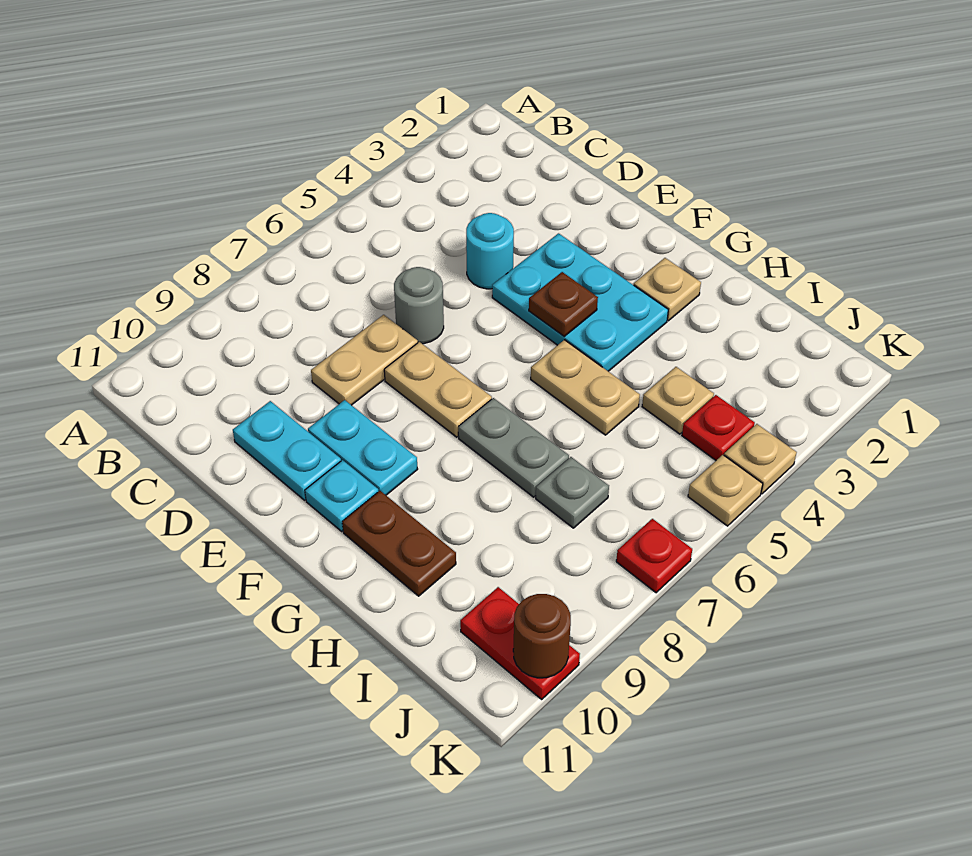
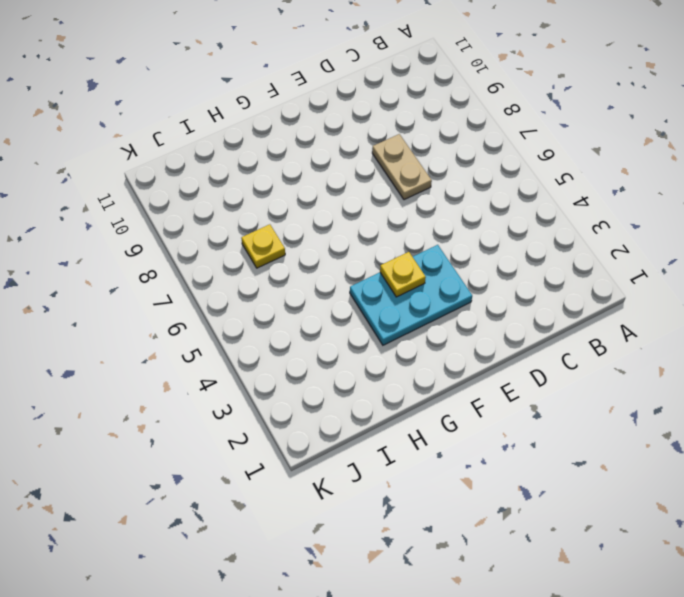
yellow 1x1 plate [380,252,426,297] -> brown 1x1 plate [529,272,598,336]
yellow 1x1 plate [241,224,285,268] -> grey 1x1 plate [536,457,609,528]
none -> cyan 1x1 round brick [466,213,514,289]
none -> grey 1x1 round brick [394,267,444,344]
none -> cyan 1x2 plate [233,401,341,500]

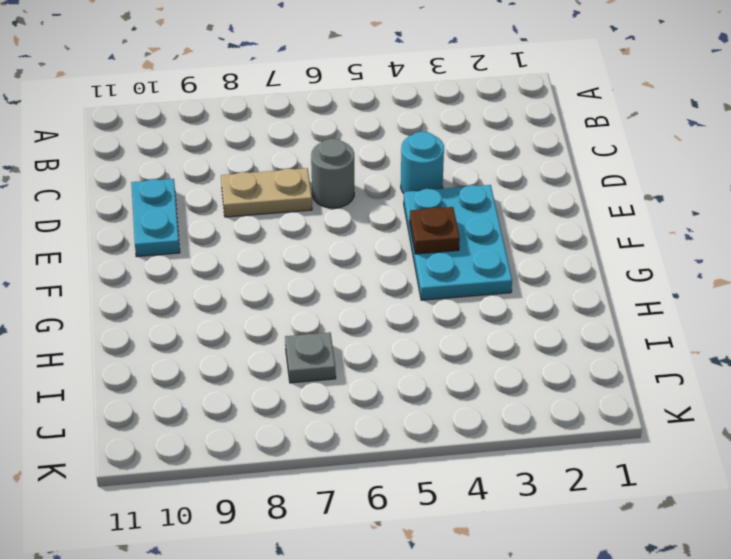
none -> tan 1x2 plate [384,342,492,437]
none -> cyan 1x2 plate [308,400,418,495]
none -> cyan 1x1 plate [305,460,378,531]

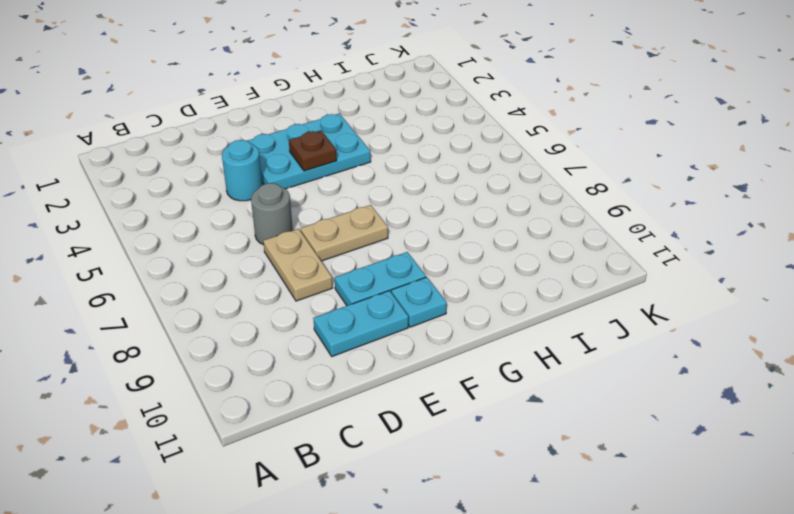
none -> tan 1x1 plate [634,258,701,321]
none -> tan 1x2 plate [531,340,640,435]
none -> grey 1x2 plate [458,398,569,497]

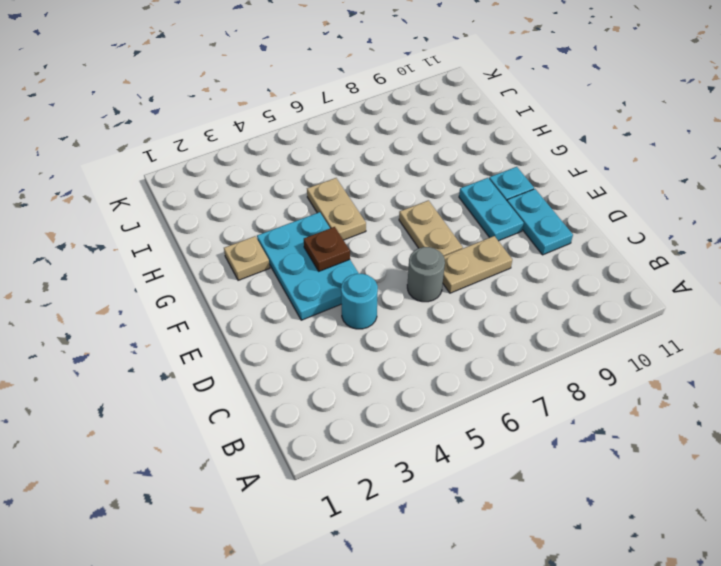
none -> grey 1x2 plate [458,398,569,497]
none -> brown 1x2 plate [342,491,456,596]
none -> tan 1x1 plate [642,367,714,434]

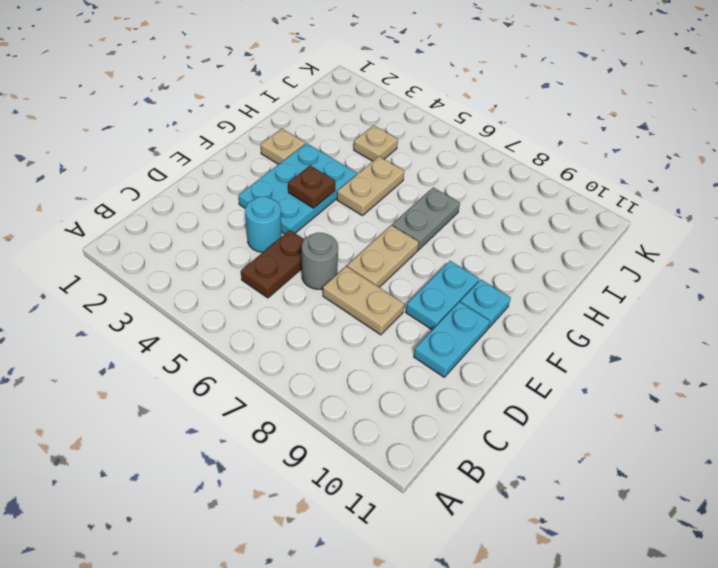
brown 1x2 plate [241,230,304,298] -> brown 1x2 plate moved to [342,491,456,596]
none -> grey 1x1 plate [536,457,609,528]
none -> red 1x1 plate [682,395,755,460]
none -> red 1x2 plate [460,587,580,699]

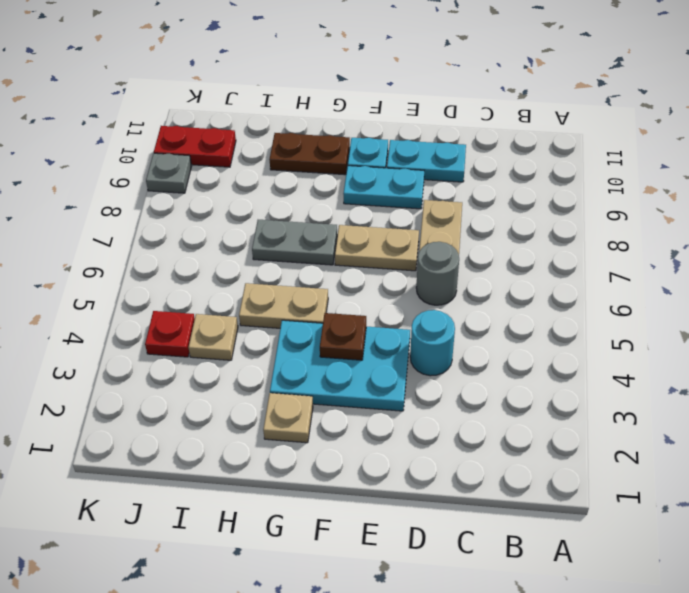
grey 1x1 plate [146,153,192,193] -> grey 1x1 plate moved to [536,457,609,528]
none -> tan 1x1 plate [724,424,797,494]
none -> tan 1x1 plate [688,455,763,526]
none -> red 1x1 plate [616,519,692,593]

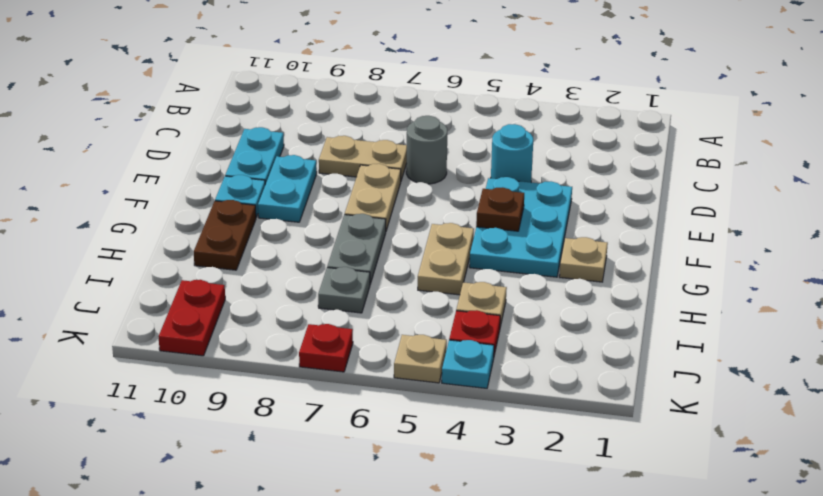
cyan 1x1 plate [442,340,494,388] -> tan 1x1 plate [724,424,797,494]
none -> brown 1x1 round brick [513,594,571,678]

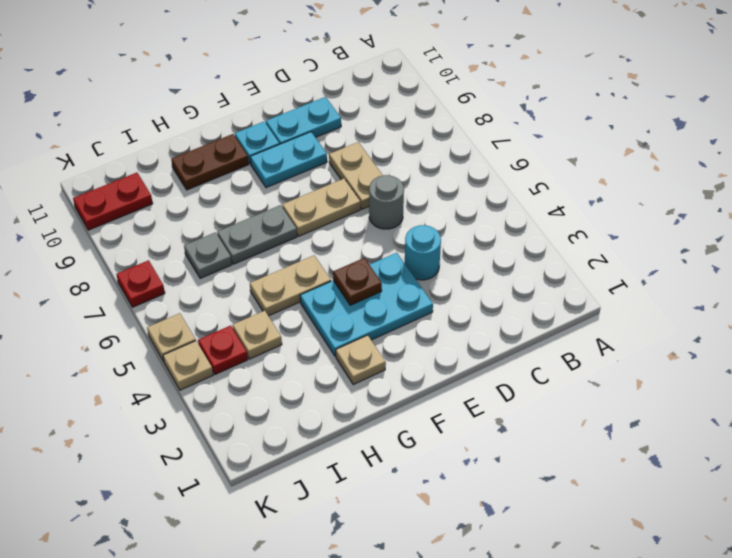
none -> brown 1x1 round brick [513,594,571,678]

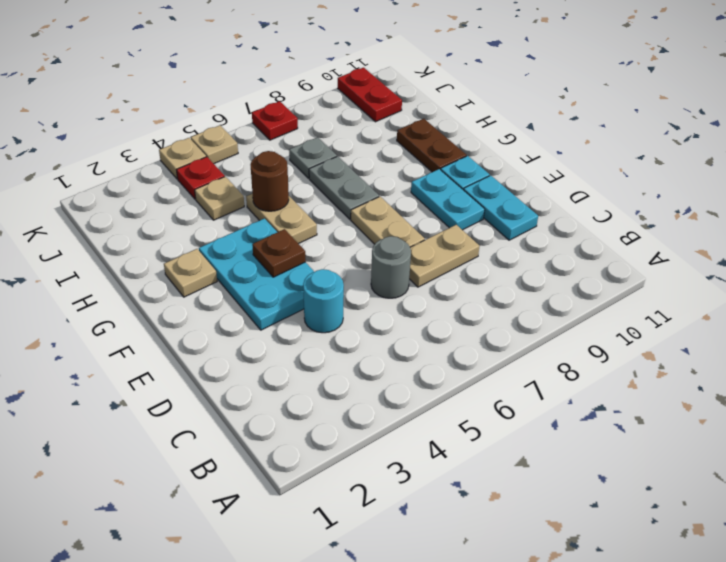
brown 1x1 round brick [250,151,289,211] -> brown 1x1 round brick moved to [513,594,571,678]

